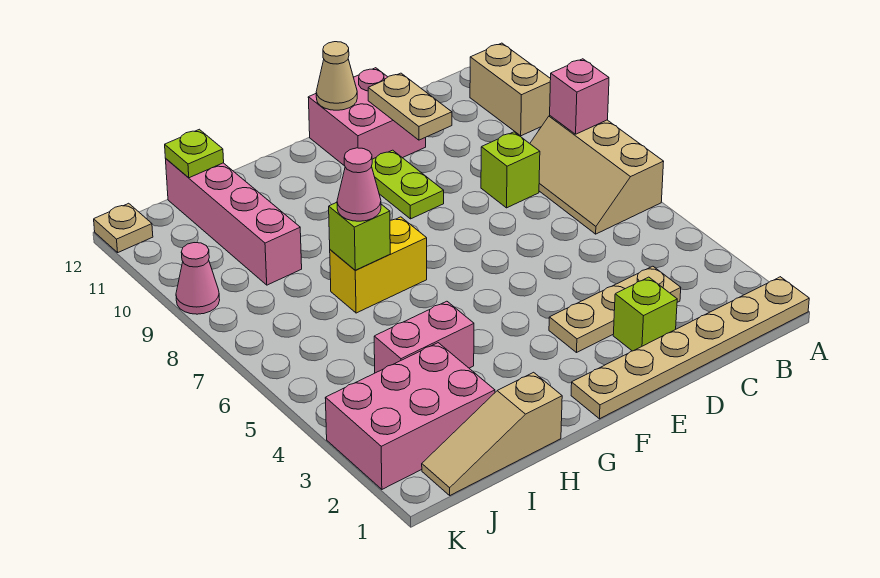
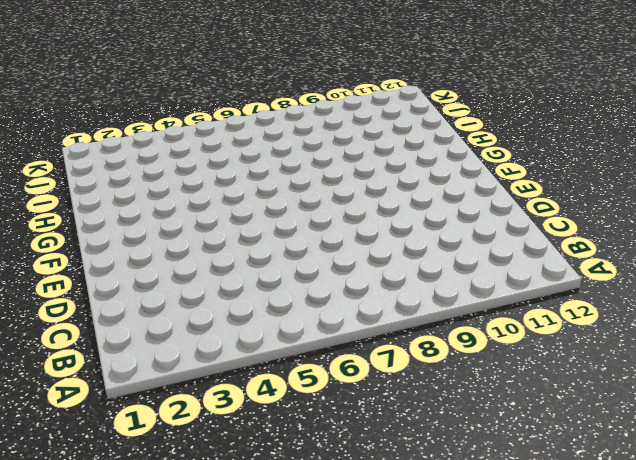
none -> tan 1x6 plate [571,277,809,419]
none -> tan 2x3 slope [530,116,664,234]
none -> tan 1x2 brick [470,43,551,136]

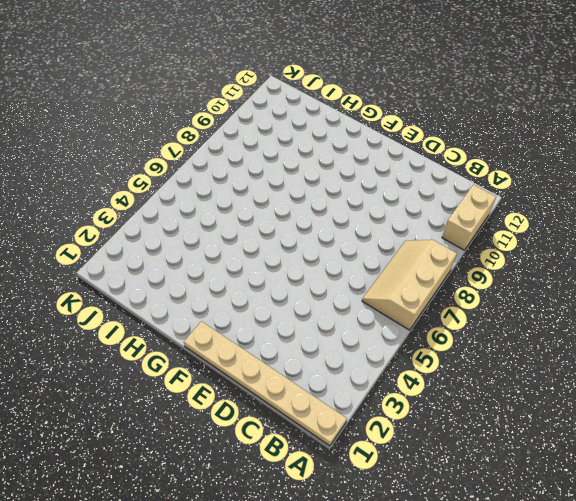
none -> tan 1x3 plate [549,266,681,352]
none -> lime 1x1 brick [481,132,540,208]
none -> lime 1x1 brick [613,277,677,351]

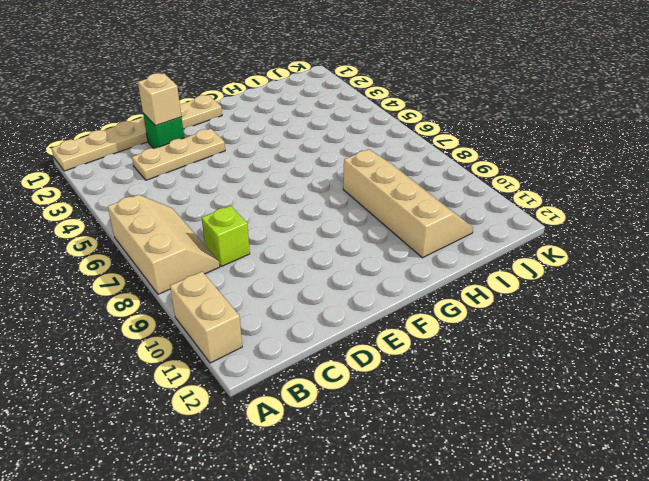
green 1x1 brick [143,113,184,149] -> lime 1x1 brick [613,277,677,351]
tan 1x1 brick [138,73,181,126] -> none
tan 2x4 slope [343,149,473,258] -> pink 1x4 brick [166,159,302,285]
none -> pink 2x2 brick [308,68,426,166]
none -> lime 1x2 plate [372,150,444,219]
none -> yellow 1x2 brick [330,217,427,313]

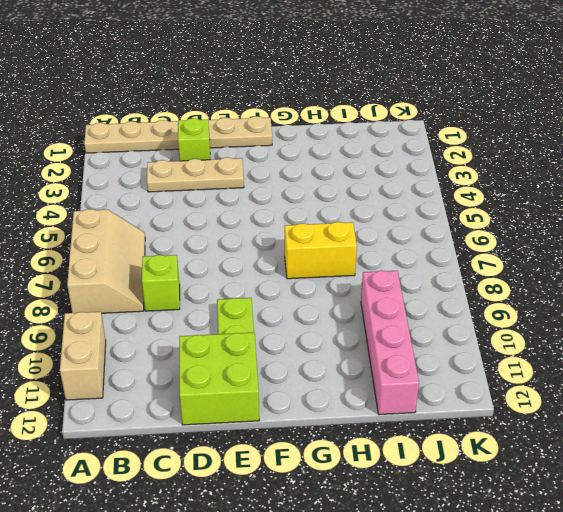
lime 2x2 brick [179,333,259,425] -> pink 2x2 brick [308,68,426,166]
none -> tan 1x3 slope [422,372,562,495]
none -> pink 1x2 brick [374,301,474,373]
none -> pink 2x3 brick [325,343,495,489]

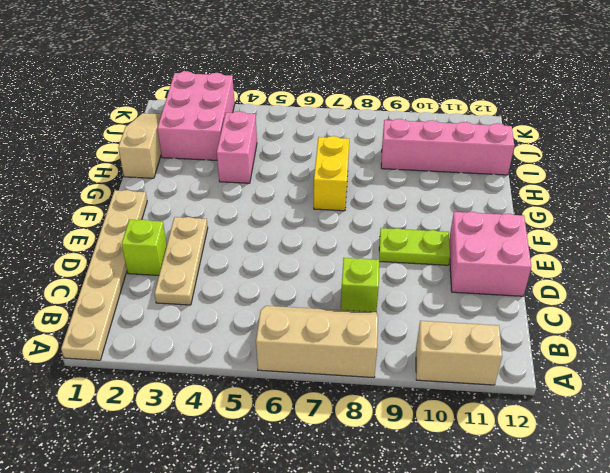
none -> pink 1x1 cone [176,243,220,314]
none -> tan 1x1 plate [94,203,153,252]
none -> pink 1x1 brick [550,59,609,134]

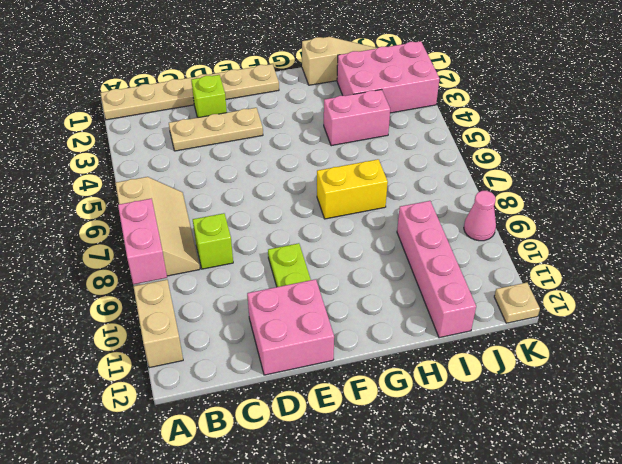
pink 1x2 brick [118,199,167,284] -> pink 1x1 brick [550,59,609,134]
none -> tan 1x2 plate [368,73,452,140]
none -> tan 1x1 cone [316,42,357,110]
none -> lime 1x1 brick [329,202,390,270]

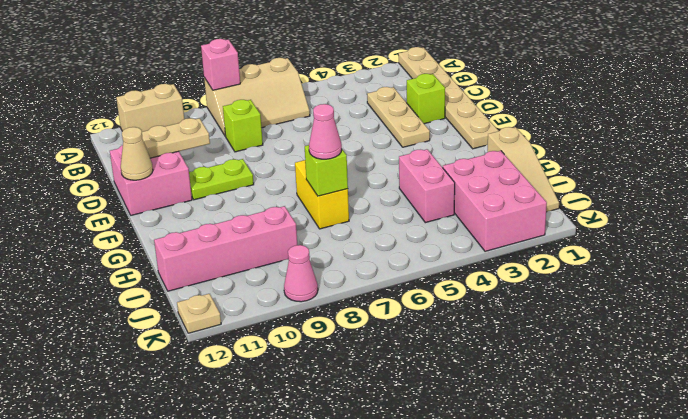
none -> lime 1x1 plate [165,129,224,178]

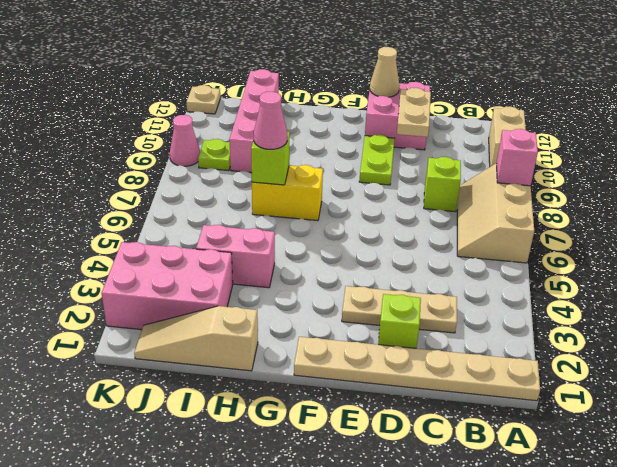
lime 1x1 plate [198,139,230,171] -> lime 1x1 plate moved to [165,129,224,178]

